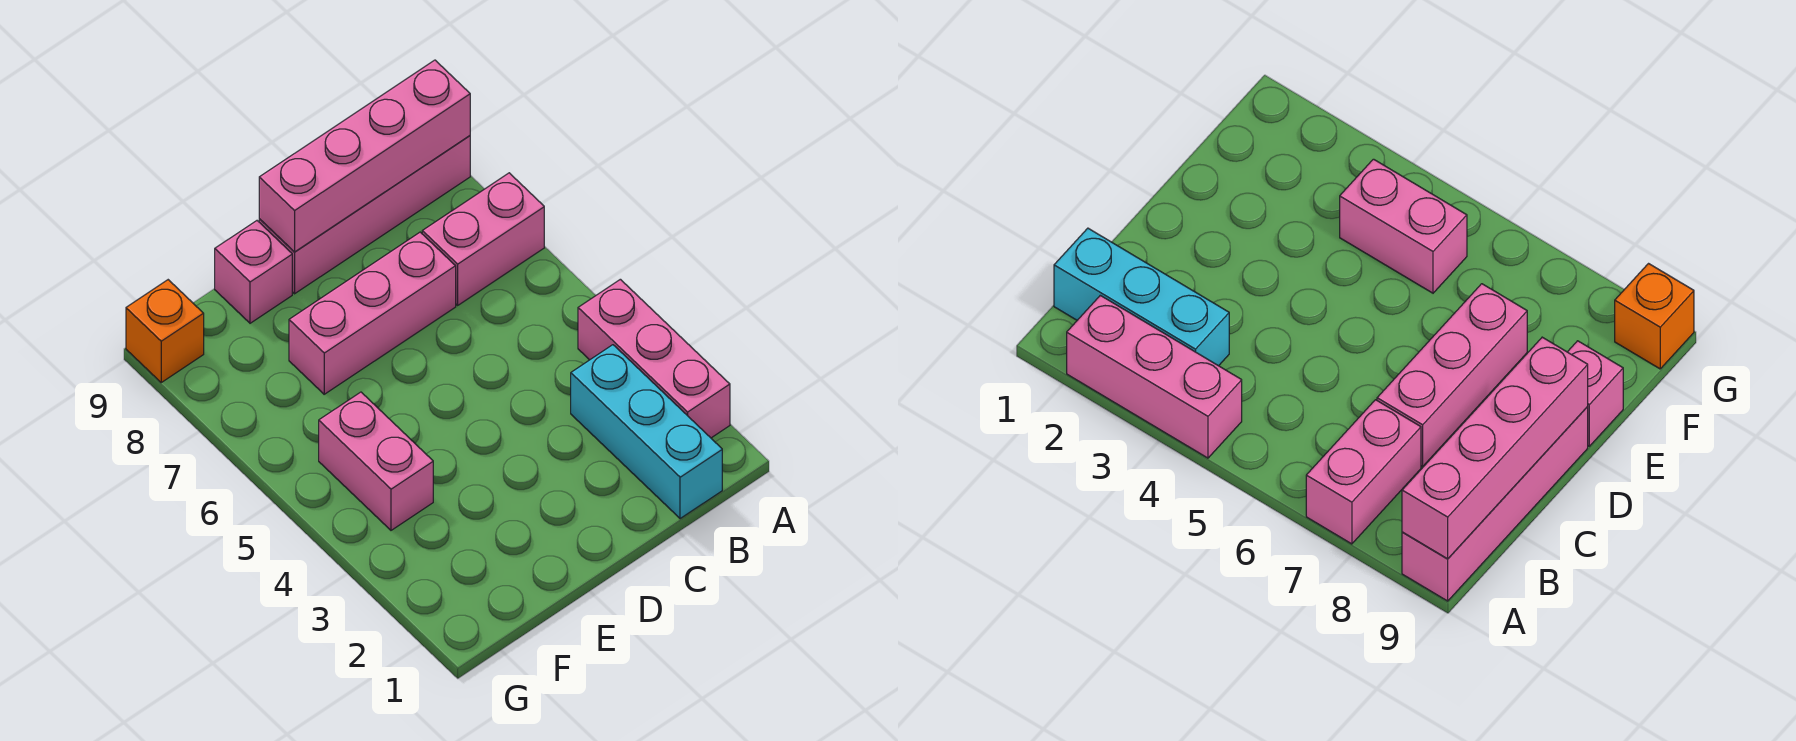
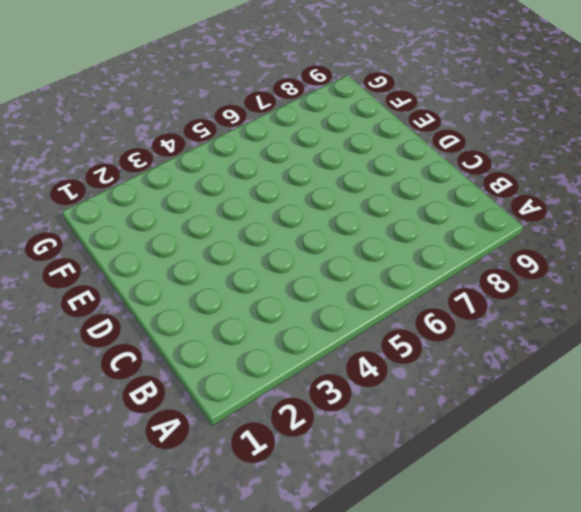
none -> pink 1x3 brick [578,279,730,438]
none -> pink 1x2 brick [422,173,544,305]

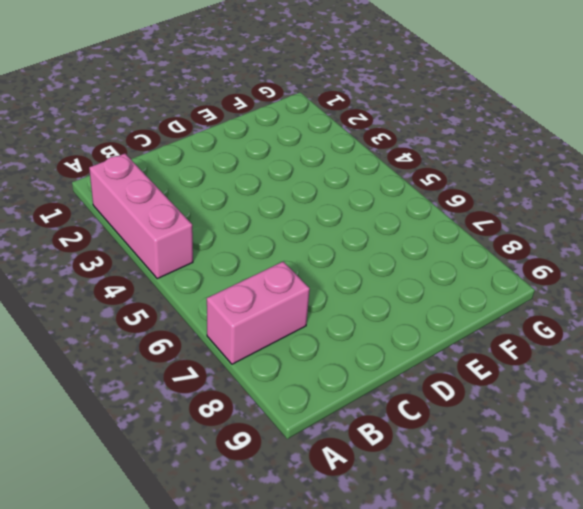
none -> pink 1x4 brick [259,136,470,294]
none -> cyan 1x3 brick [571,345,722,519]

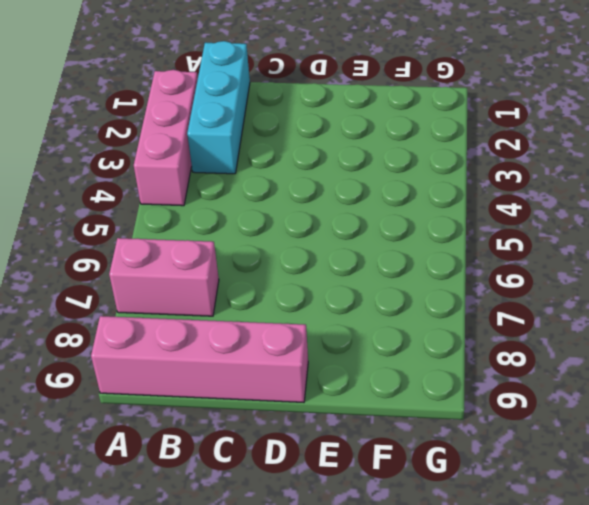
none -> pink 1x3 brick [289,232,456,394]
none -> pink 1x1 brick [215,221,292,323]

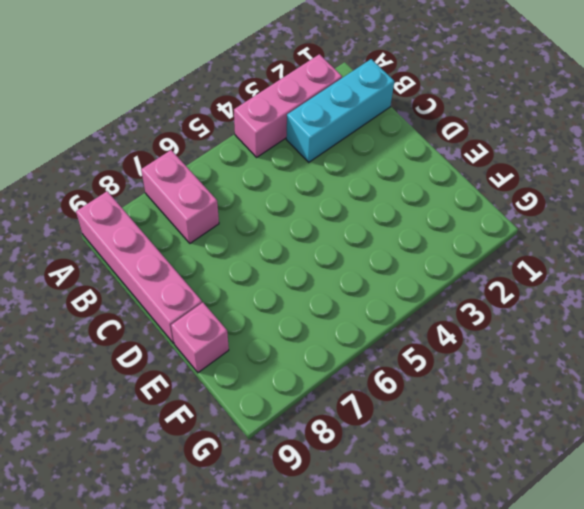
none -> pink 1x3 brick [289,232,456,394]
none -> pink 1x2 brick [319,392,433,530]

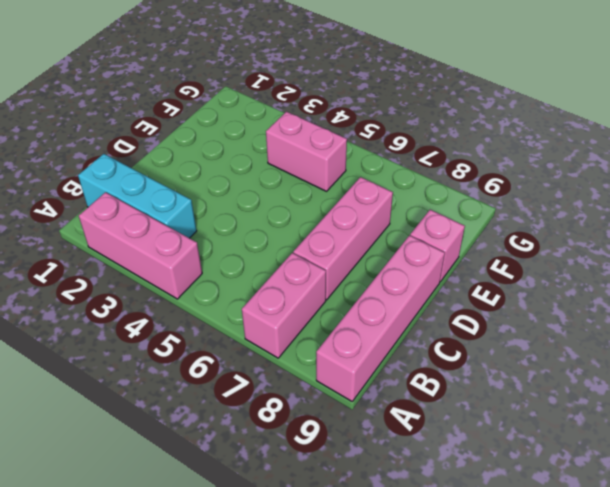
none -> orange 1x1 brick [126,280,204,382]
none -> pink 1x4 brick [259,60,470,252]

